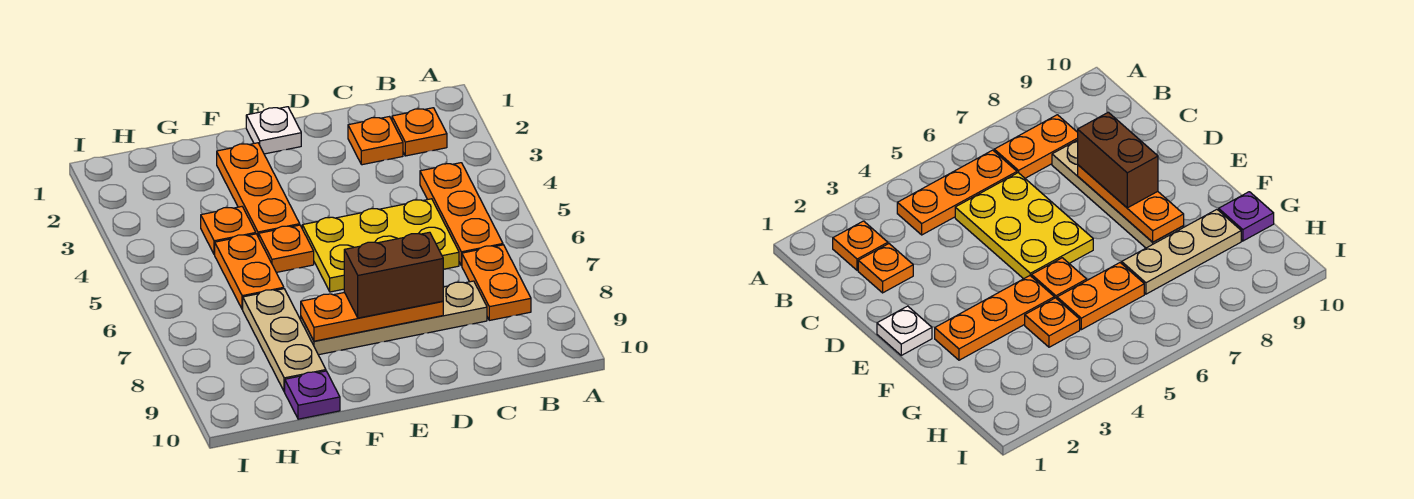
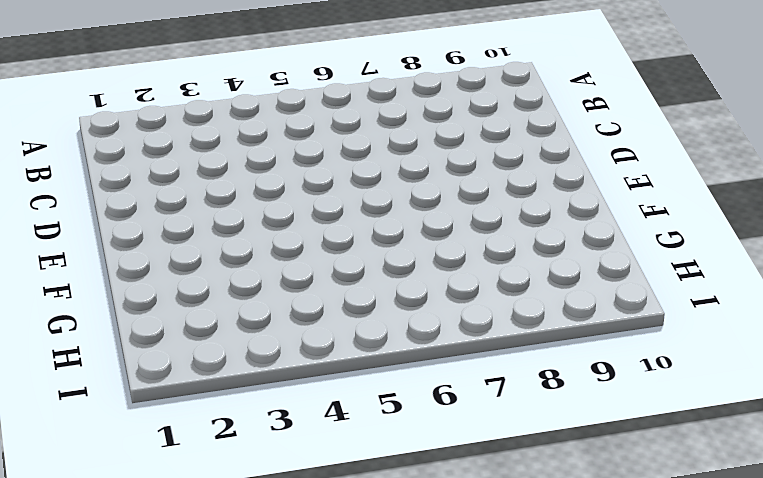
none -> orange 1x1 plate [392,108,447,156]
none -> orange 1x3 plate [420,163,503,266]
none -> orange 1x2 plate [462,245,531,320]

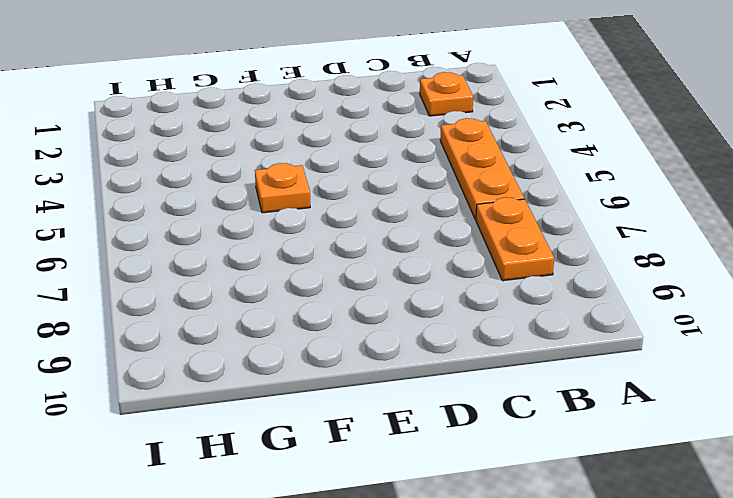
none -> orange 1x1 plate [348,117,403,165]
none -> yellow 2x3 plate [302,199,459,292]
none -> tan 1x4 plate [301,281,487,355]

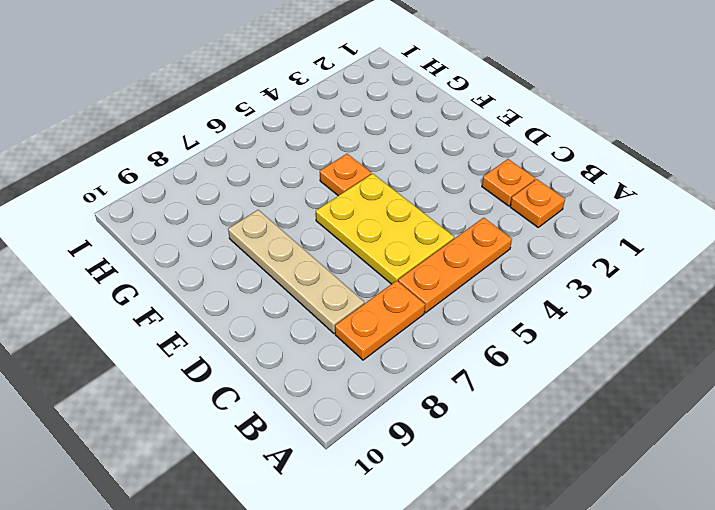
none -> white 1x1 plate [246,107,301,154]
none -> orange 1x3 plate [217,143,300,237]
none -> orange 1x1 plate [201,207,256,255]

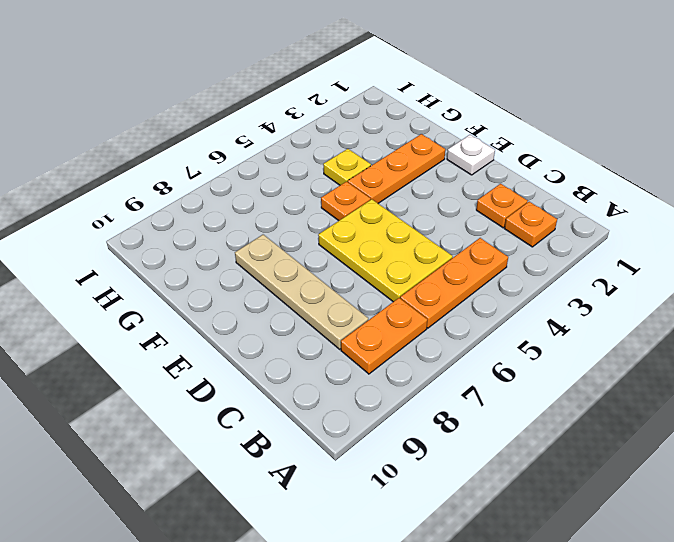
yellow 1x1 plate [323,149,371,185] -> orange 1x1 plate [201,207,256,255]
none -> orange 1x2 plate [215,234,284,309]
none -> tan 1x3 plate [243,289,326,392]
none -> purple 1x1 plate [285,371,340,419]

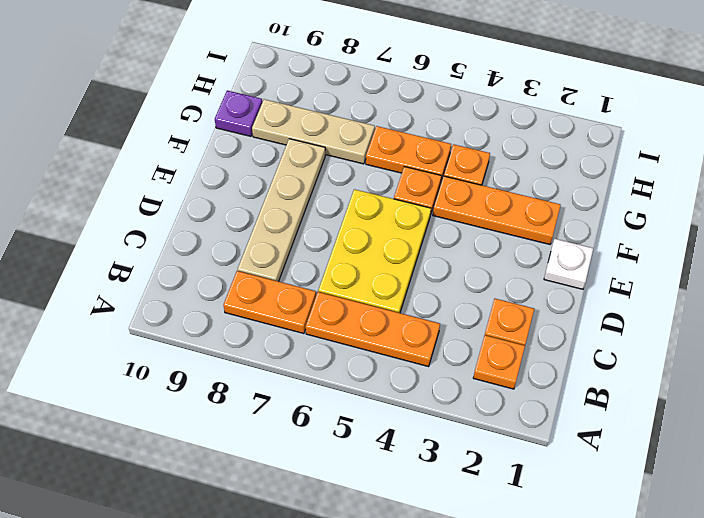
none -> orange 1x3 plate [301,293,443,341]
none -> brown 1x2 brick [344,232,443,318]

